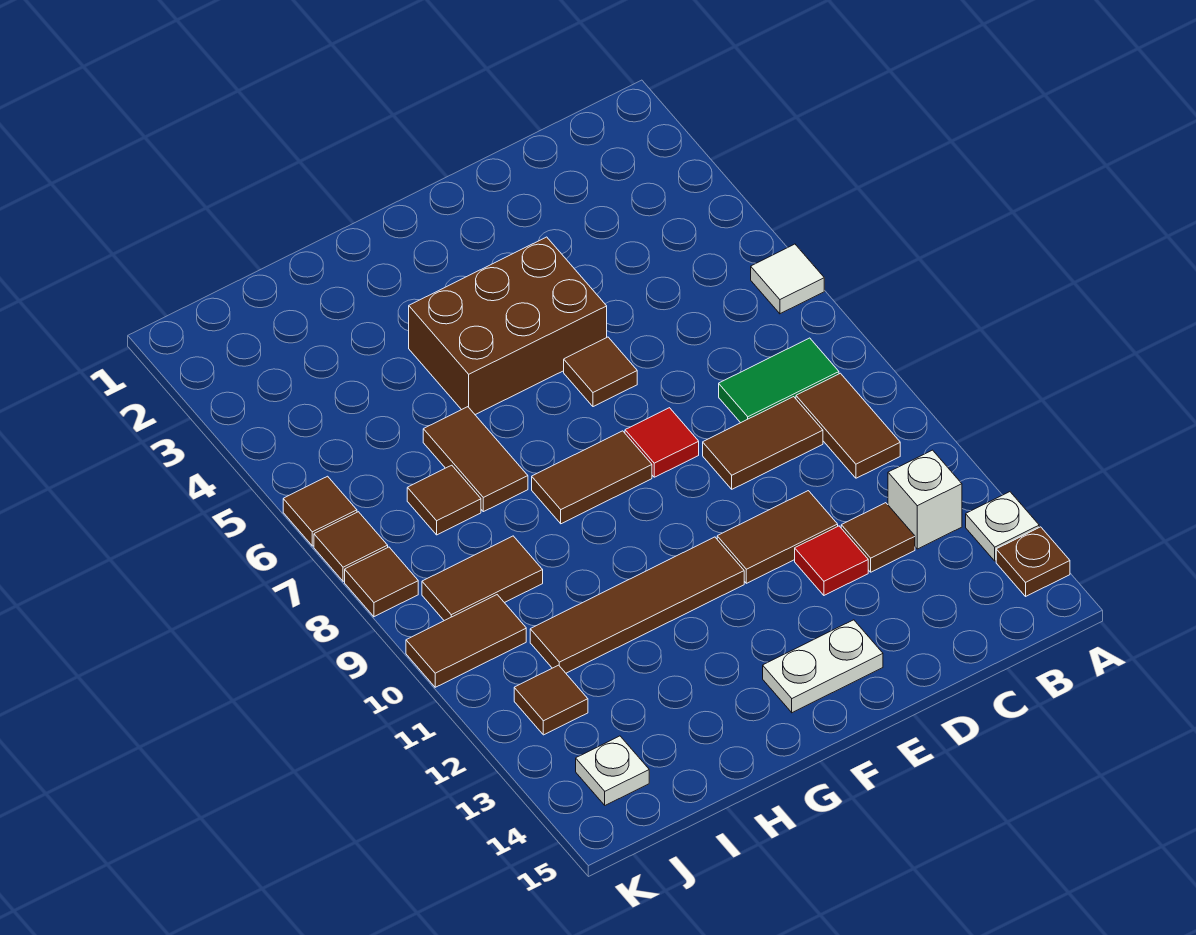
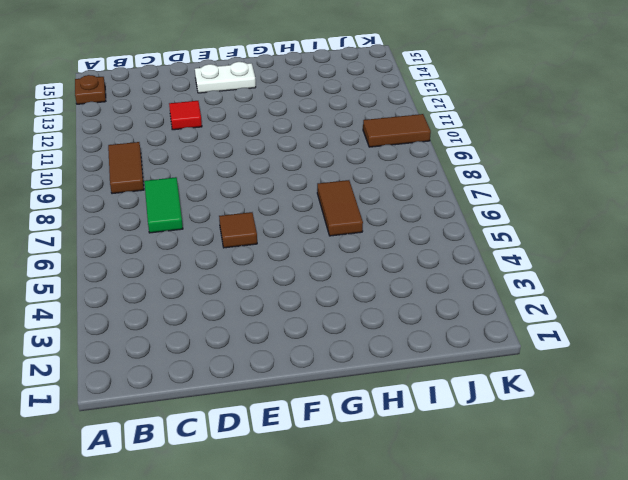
green 1x2 tile [144,177,183,233] -> green 1x2 tile turned to [719,338,839,423]
none -> white 1x1 tile [751,244,824,314]
none -> white 1x1 plate [966,492,1039,561]
none -> white 1x1 brick [888,450,962,549]

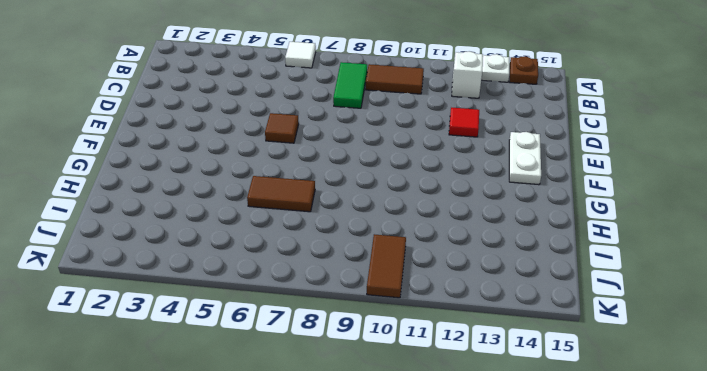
none -> brown 1x2 tile [703,397,823,489]
none -> brown 1x1 tile [841,503,915,572]
none -> brown 1x2 tile [717,491,838,583]

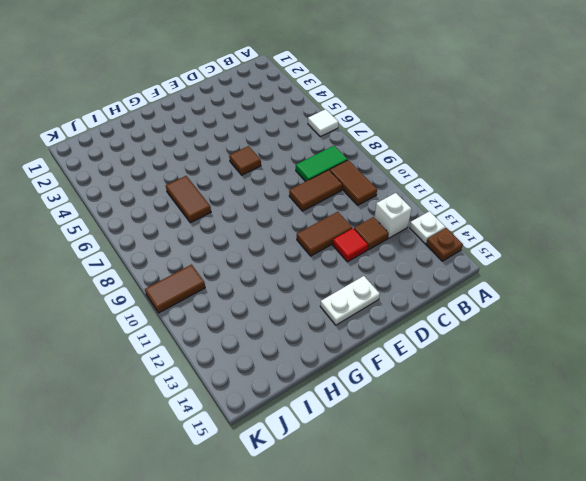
none -> brown 2x3 brick [409,237,607,415]
none -> red 1x1 tile [625,408,699,477]
none -> brown 1x2 tile [532,431,652,524]

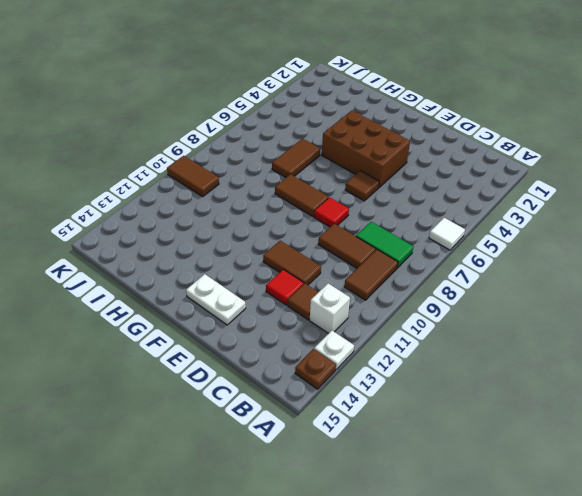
none -> brown 1x4 tile [530,537,744,673]
none -> brown 1x1 tile [407,465,481,535]
none -> brown 1x2 tile [422,536,543,621]

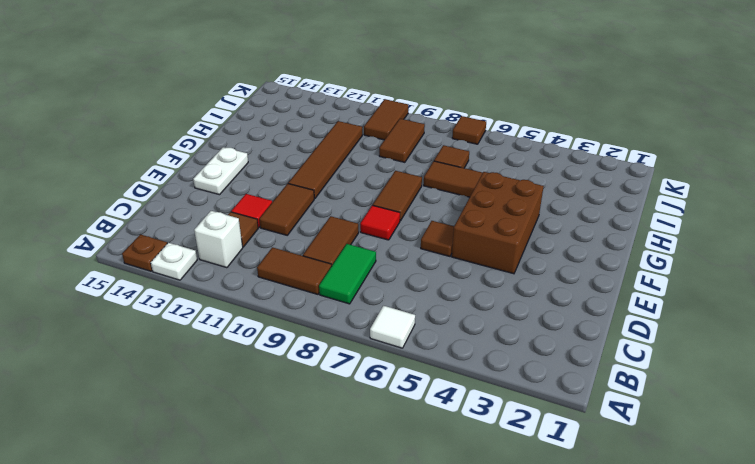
none -> brown 1x1 tile [514,665,588,735]
none -> white 1x1 plate [576,736,649,805]
none -> brown 1x1 tile [283,476,357,546]

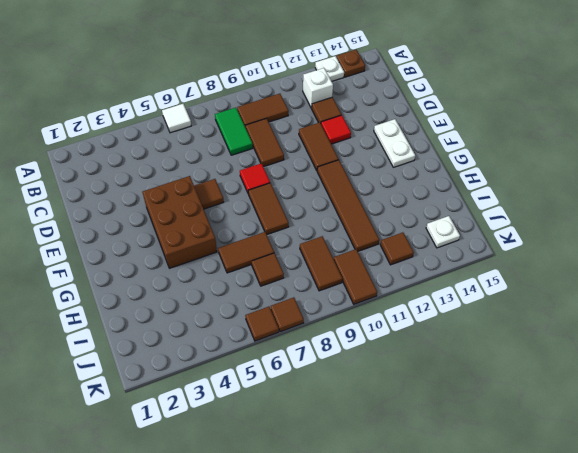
none -> brown 1x1 tile [345,547,418,617]

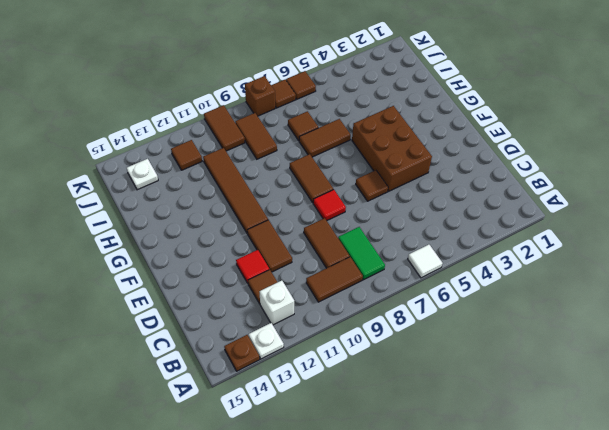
brown 1x1 brick [245,76,275,116] -> brown 1x1 tile [345,547,418,617]
none -> white 1x2 plate [763,620,883,713]

